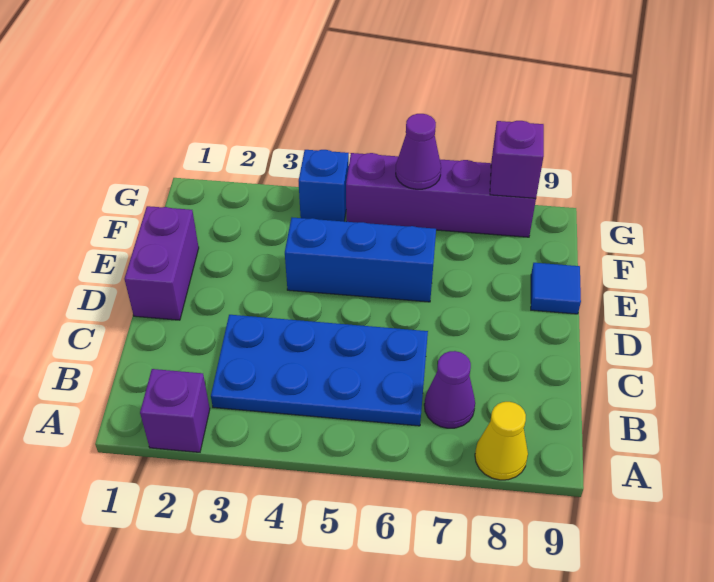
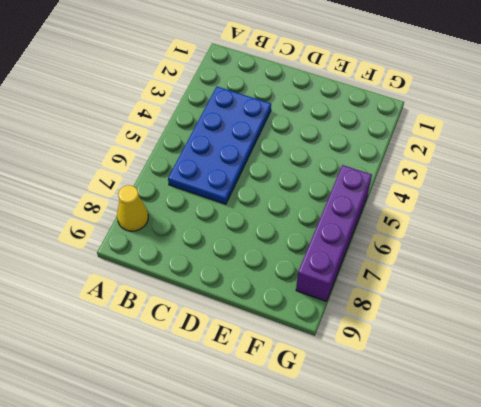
none -> purple 1x1 brick [140,369,210,452]
none -> purple 1x1 cone [424,351,475,428]

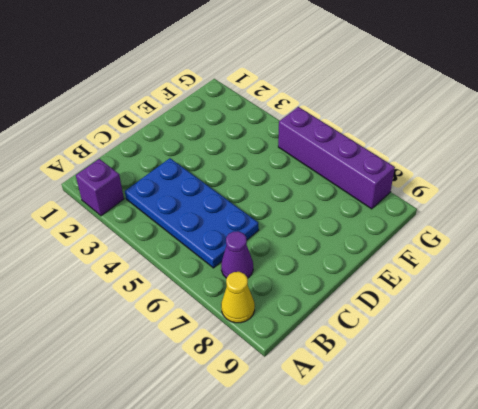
none -> purple 1x2 brick [125,206,199,320]
none -> blue 1x3 brick [285,217,436,302]

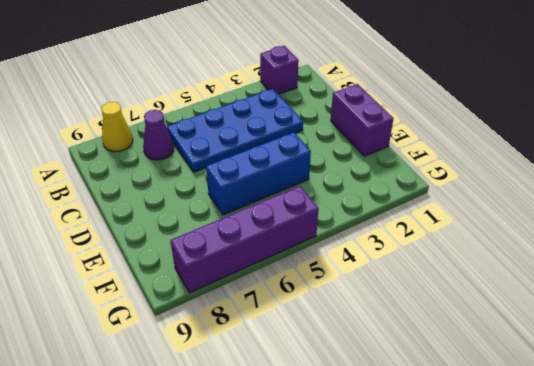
none -> blue 1x1 tile [531,263,581,314]
none -> blue 1x1 brick [299,150,349,221]

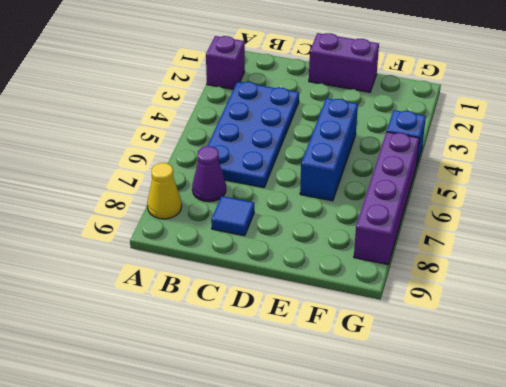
blue 1x1 tile [211,196,254,236] -> blue 1x1 tile moved to [531,263,581,314]
none -> purple 1x1 cone [396,114,441,189]
none -> purple 1x1 brick [490,121,544,198]

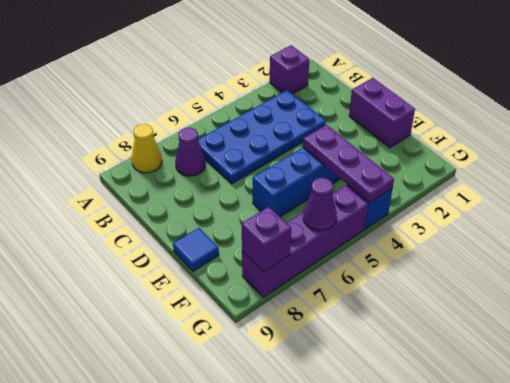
purple 1x3 plate [303,125,394,203] -> none

